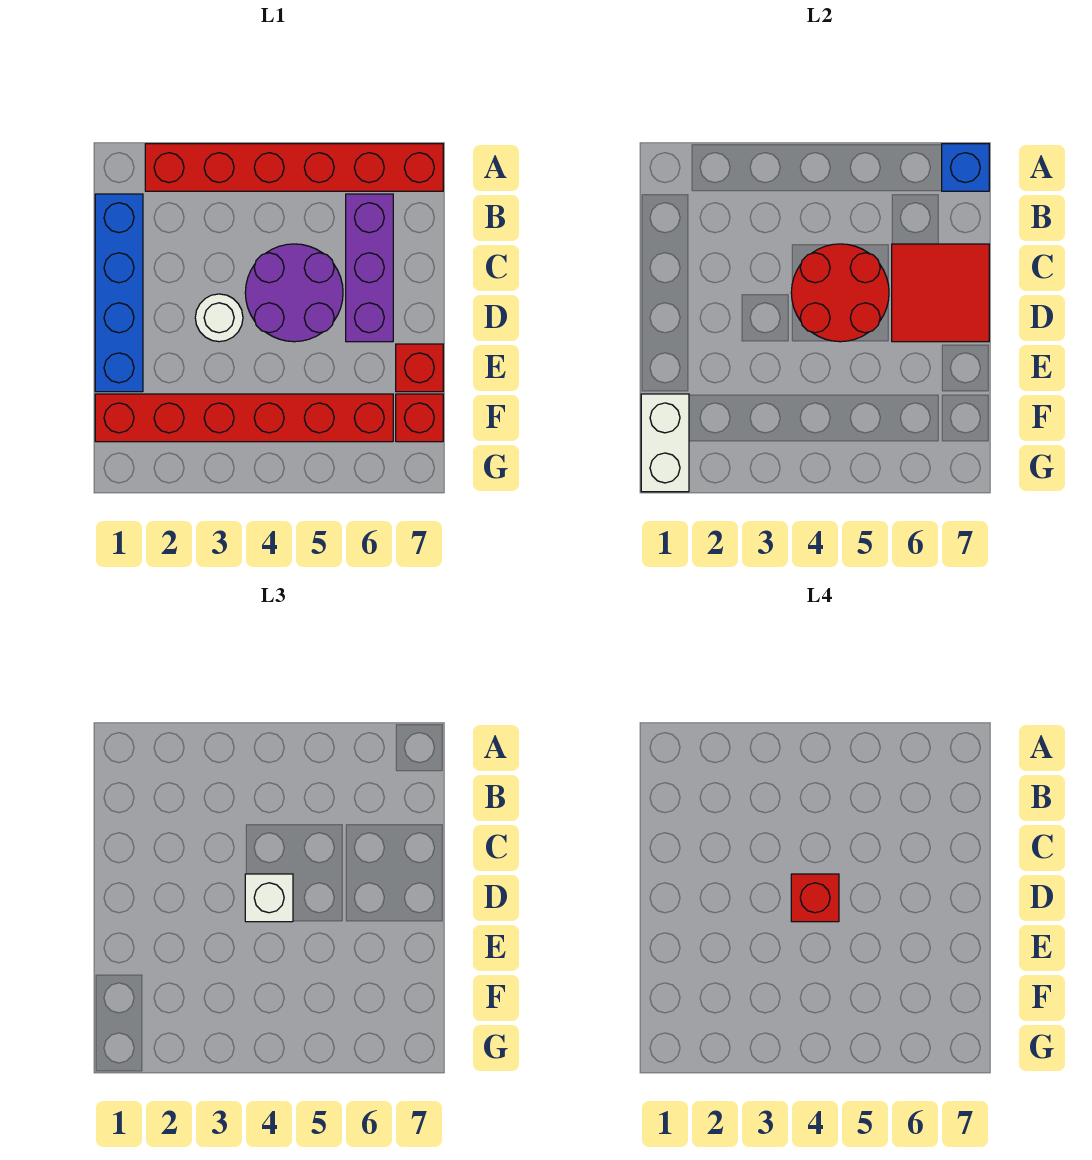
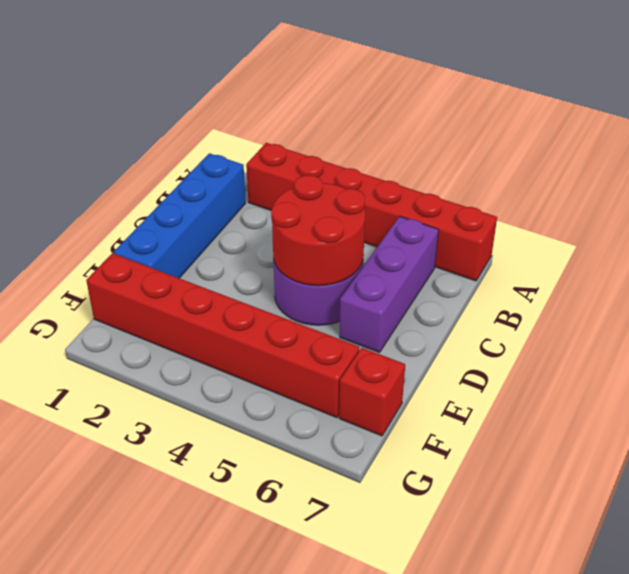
none -> white 1x1 round brick [195,294,243,342]
none -> red 1x1 brick [396,344,443,392]
none -> blue 1x1 brick [942,144,989,191]

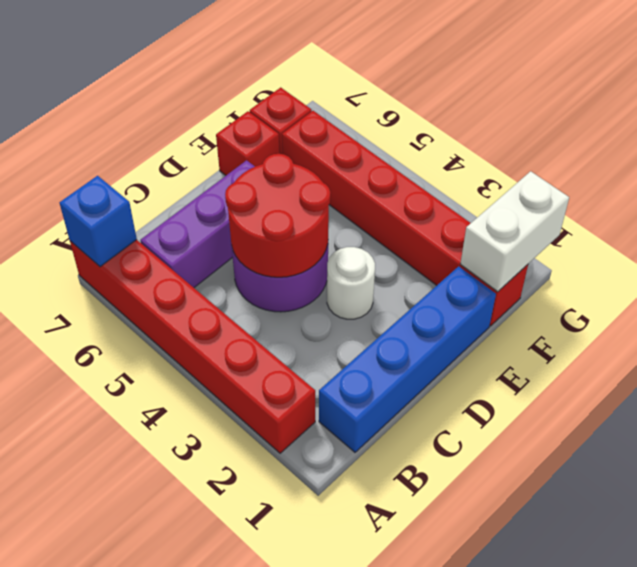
none -> red 2x2 tile [892,244,989,342]
none -> white 1x1 brick [245,874,293,922]
none -> red 1x1 brick [791,874,839,922]

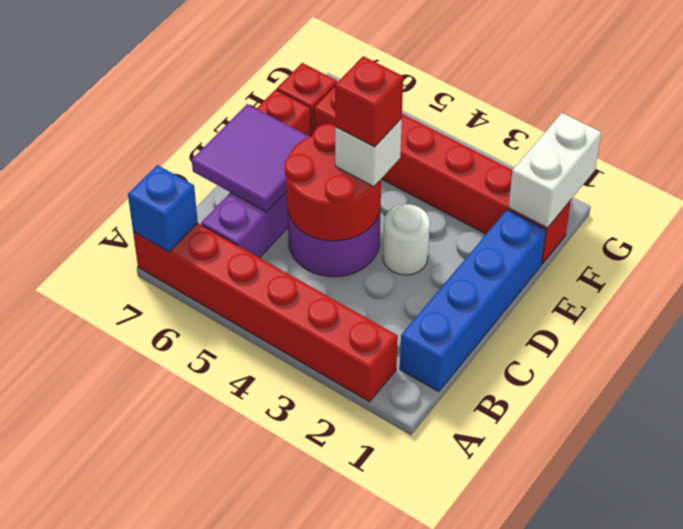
purple 2x2 tile [192,104,309,212] -> red 2x2 tile [892,244,989,342]

